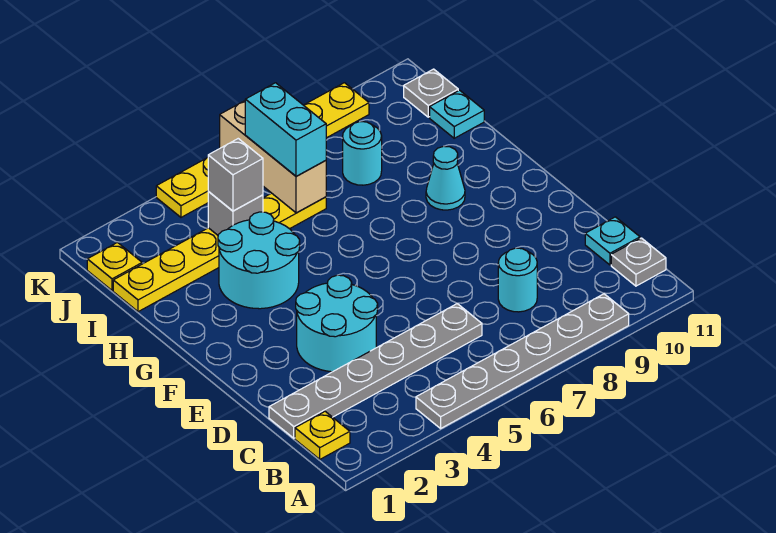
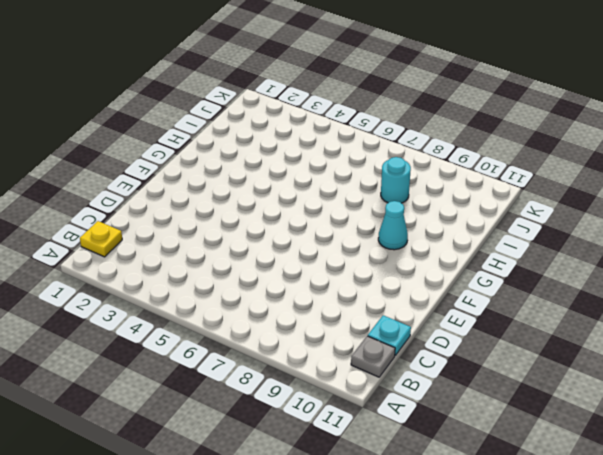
none -> grey 1x6 plate [416,294,629,428]
none -> grey 1x6 plate [269,304,482,438]
none -> cyan 1x1 round brick [498,248,537,312]

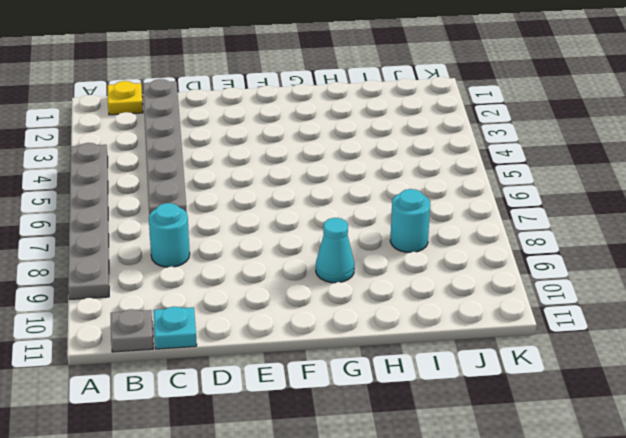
none -> cyan 2x2 round brick [296,275,378,372]
none -> cyan 2x2 round brick [218,212,300,309]
none -> yellow 1x6 plate [113,193,326,312]

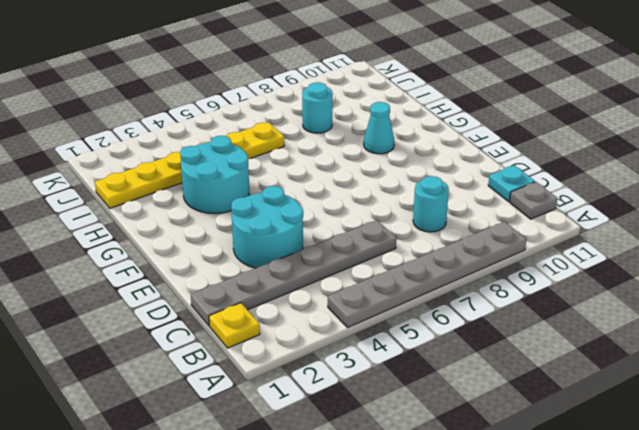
none -> cyan 1x1 plate [430,90,484,138]
none -> yellow 1x1 plate [87,243,142,291]
none -> grey 1x1 plate [404,69,458,117]

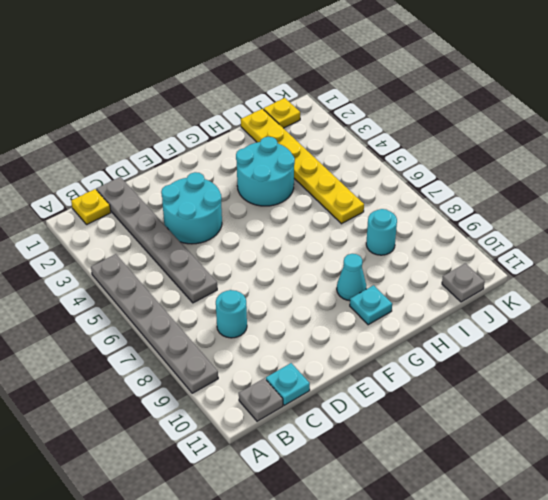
cyan 1x1 plate [350,285,392,325] -> cyan 1x1 plate moved to [430,90,484,138]
none -> yellow 1x6 plate [156,83,369,217]
none -> grey 1x1 brick [208,192,263,235]
none -> tan 1x3 brick [220,101,326,213]

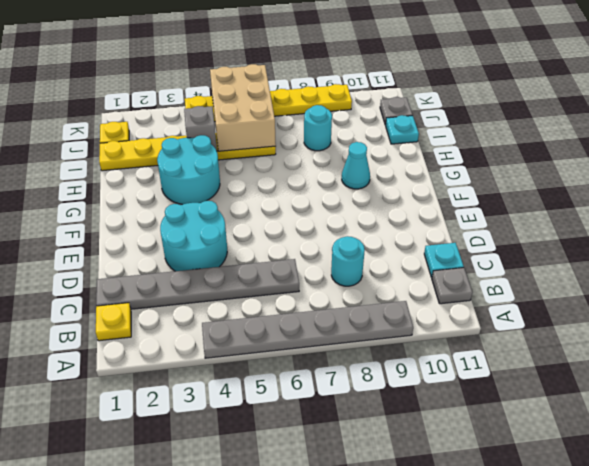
tan 2x3 brick [210,64,276,151] -> tan 1x3 brick [220,101,326,213]
none -> grey 1x1 brick [208,139,263,211]
none -> cyan 1x2 brick [245,83,326,176]

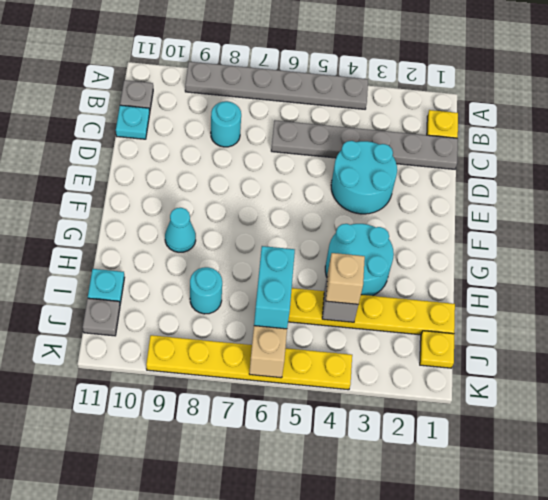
tan 1x1 brick [326,253,365,304] -> grey 1x1 brick [208,139,263,211]

